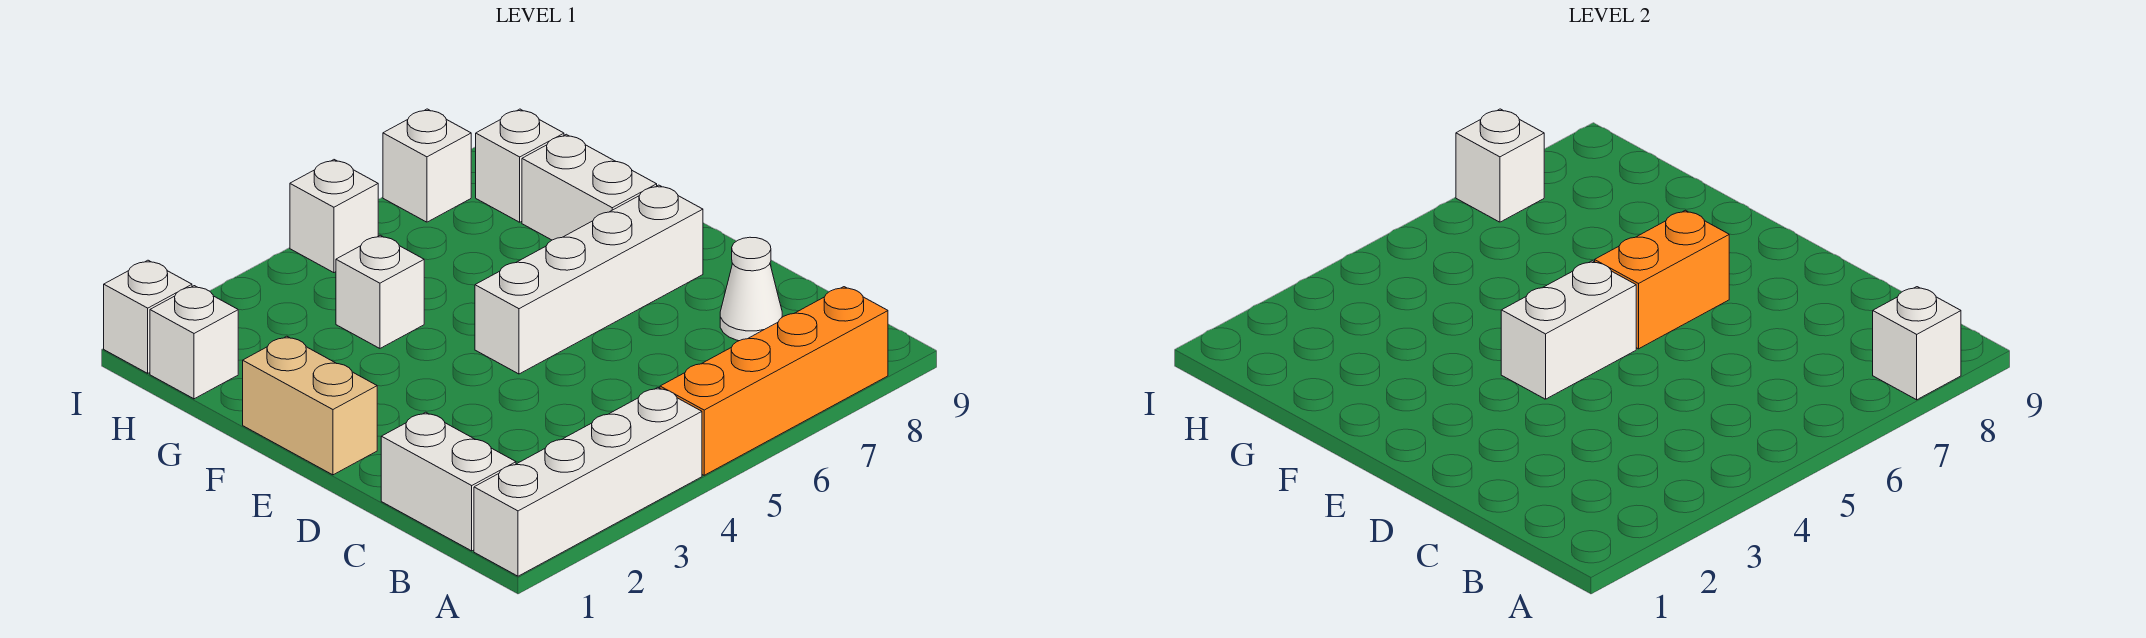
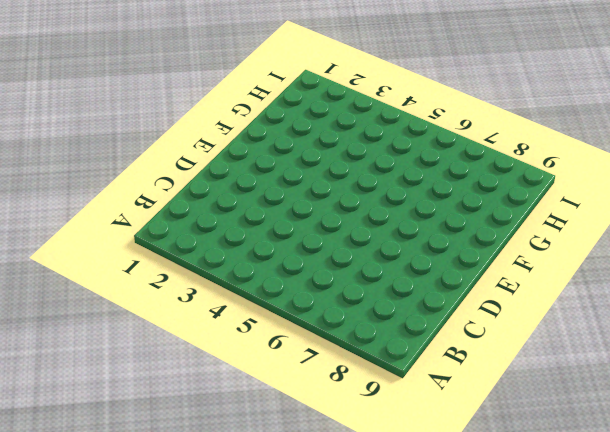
none -> white 1x4 brick [474,388,702,576]
none -> orange 1x4 brick [660,287,888,475]
none -> white 1x2 brick [381,412,516,551]

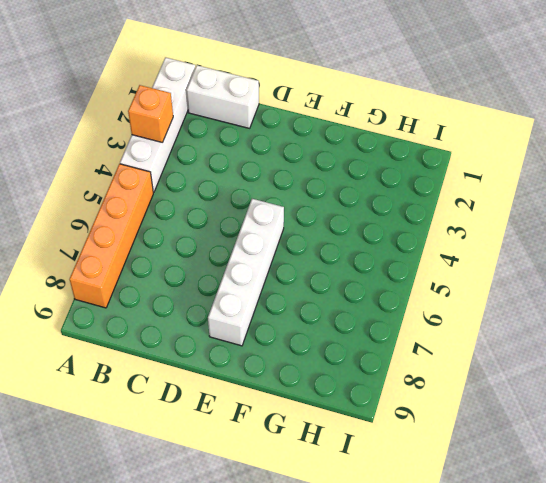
orange 1x1 brick [128,85,173,143] -> none
none -> white 1x1 cone [720,237,782,341]
none -> tan 1x2 brick [243,336,377,475]
none -> white 1x2 brick [522,134,657,240]

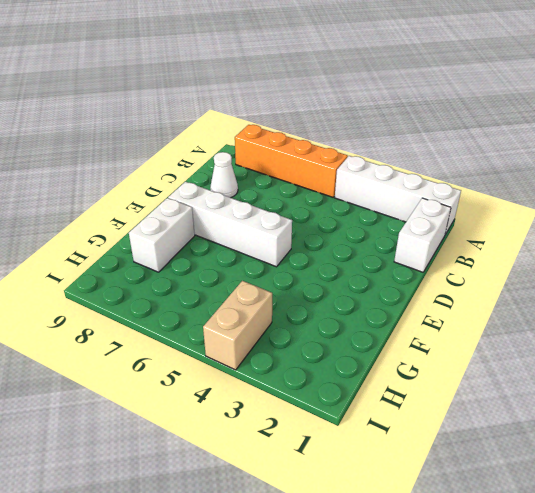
tan 1x2 brick [203,281,272,370] -> tan 1x2 brick moved to [243,336,377,475]
none -> white 1x1 brick [336,235,424,348]
none -> white 1x1 brick [150,286,238,399]
none -> white 1x1 brick [476,109,564,222]

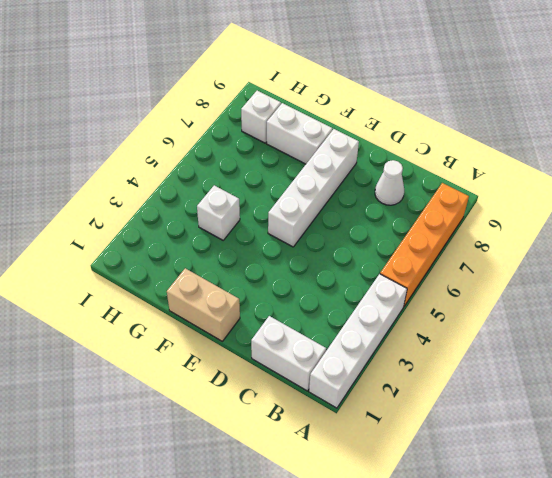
none -> white 1x1 brick [150,286,238,399]
none -> white 1x1 brick [104,260,192,373]
none -> white 1x1 brick [290,160,378,273]

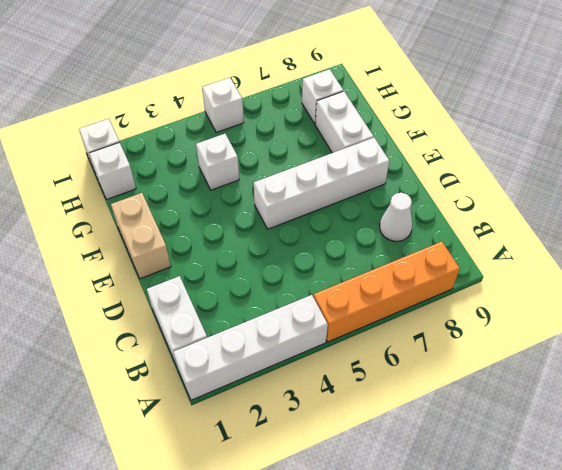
none -> white 1x1 brick [383,109,471,222]
none -> white 1x1 brick [1873,287,1961,400]
none -> white 1x2 brick [1501,261,1636,399]

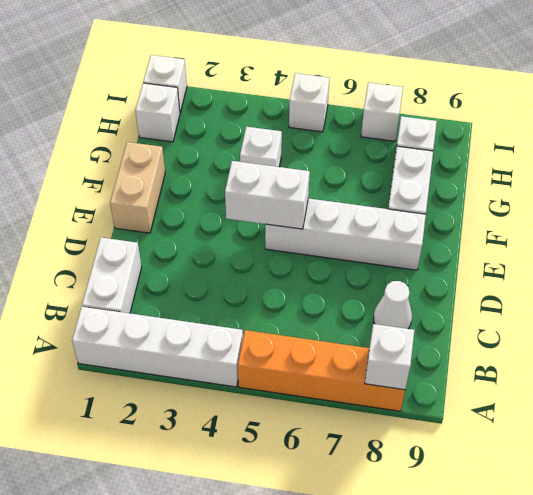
none -> orange 1x2 brick [1595,210,1729,349]
none -> white 1x1 brick [1456,109,1544,222]

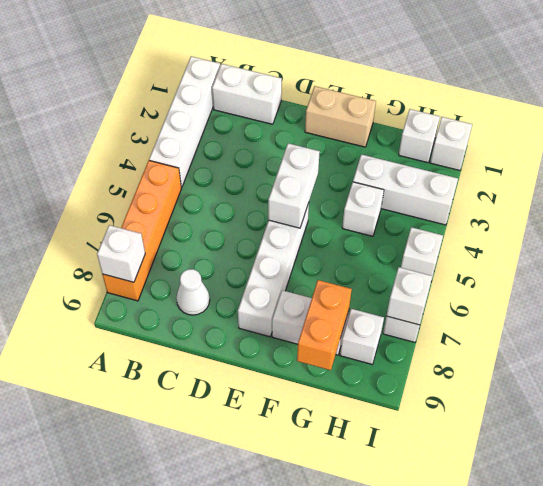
white 1x3 brick [353,154,458,225] -> none
orange 1x2 brick [297,280,352,370] -> orange 1x2 brick moved to [1595,210,1729,349]

